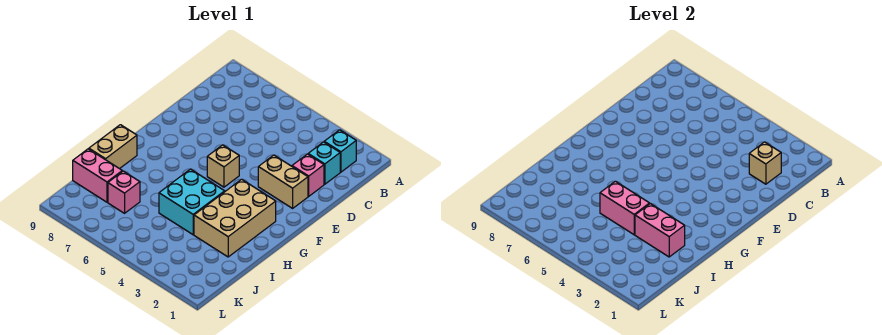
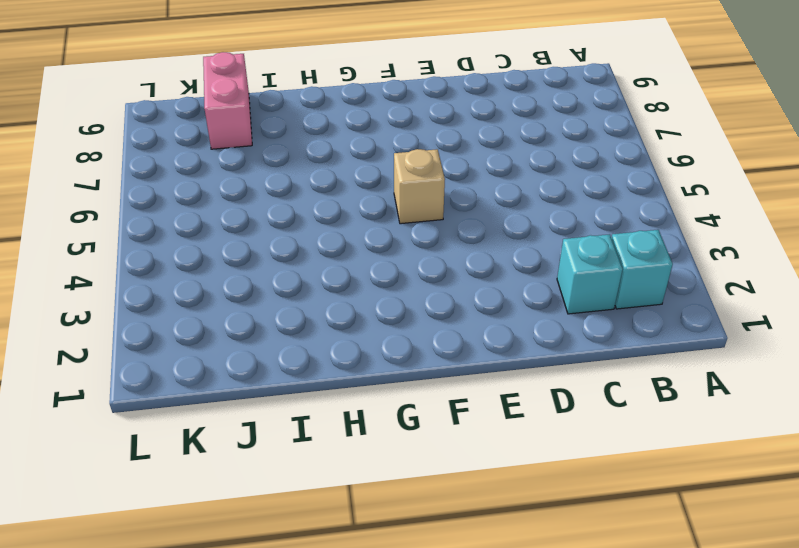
none -> pink 1x1 brick [292,154,324,196]
none -> tan 1x2 brick [258,155,308,208]
none -> tan 2x3 brick [194,179,276,257]

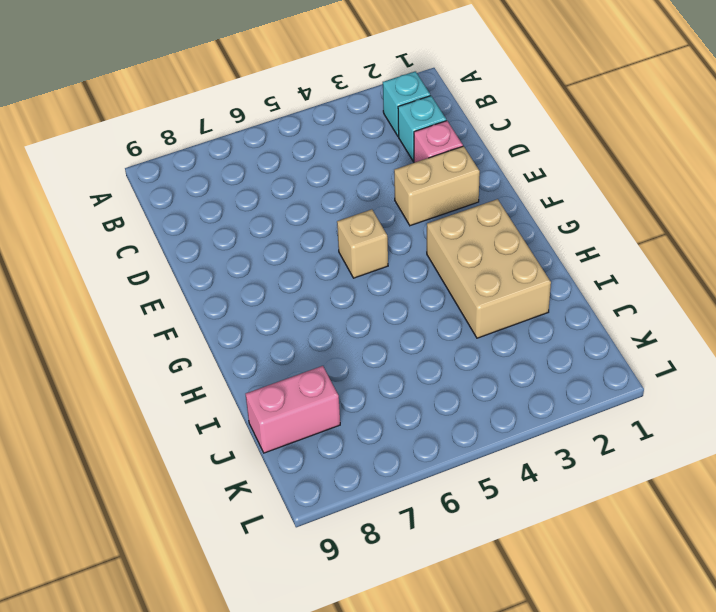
none -> cyan 2x2 brick [159,169,225,235]
none -> tan 1x2 brick [89,125,137,169]
none -> pink 1x1 brick [108,171,140,213]

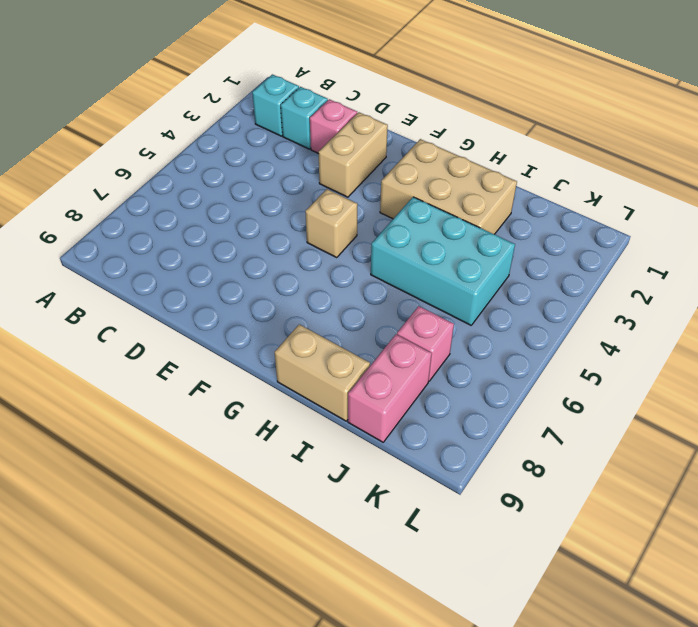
cyan 2x3 brick [371,197,515,325] -> cyan 2x2 brick [159,169,225,235]
none -> tan 1x1 brick [749,142,781,184]
none -> pink 1x2 brick [635,204,685,257]
none -> pink 1x2 brick [600,181,650,235]

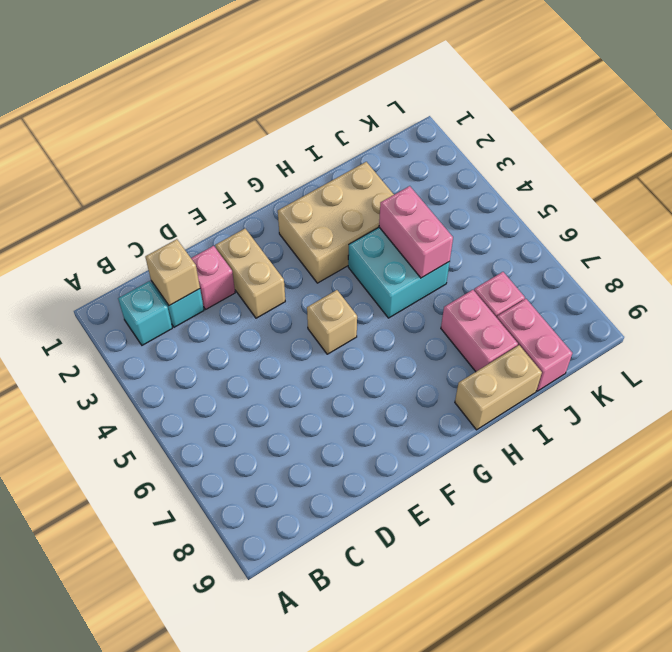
pink 1x2 brick [441,290,518,371] -> pink 1x2 brick moved to [635,204,685,257]

